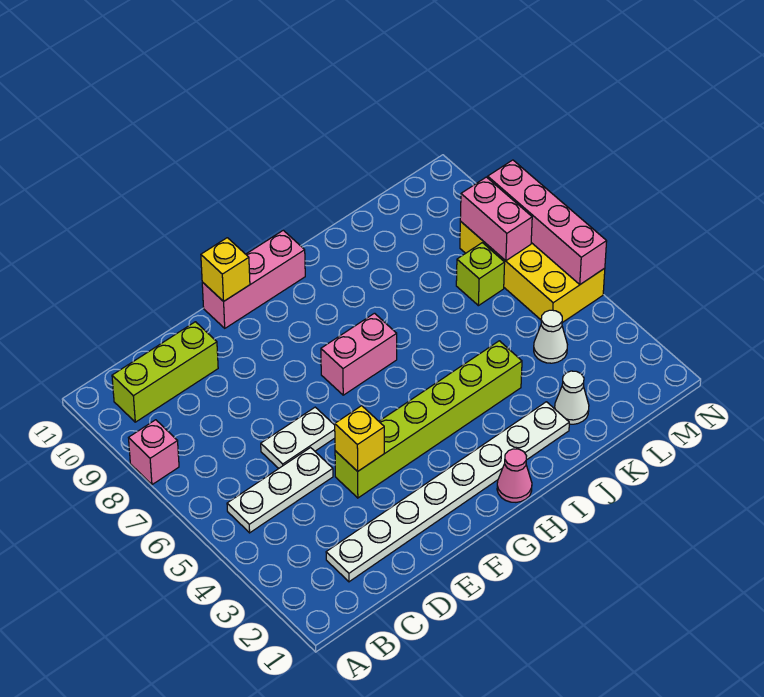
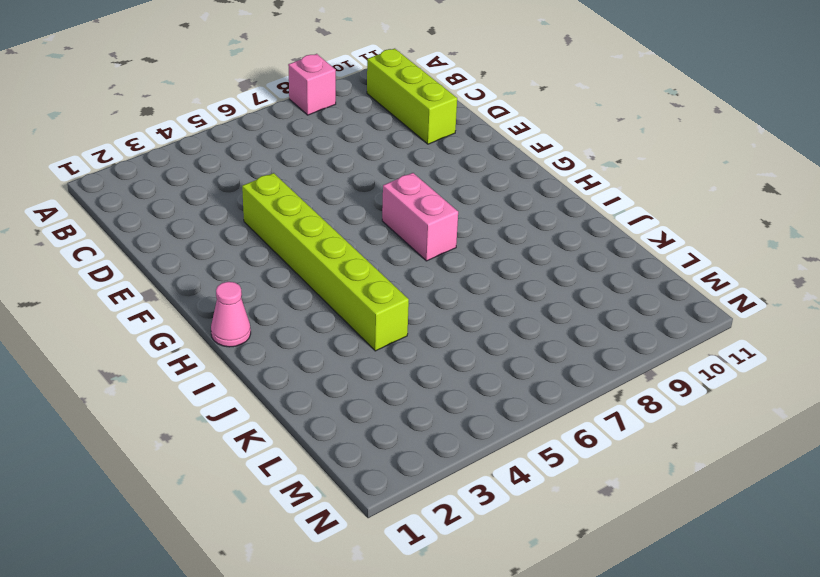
none -> white 1x3 plate [227,448,333,533]
none -> white 1x8 plate [326,402,569,582]
none -> white 1x2 plate [261,407,335,468]

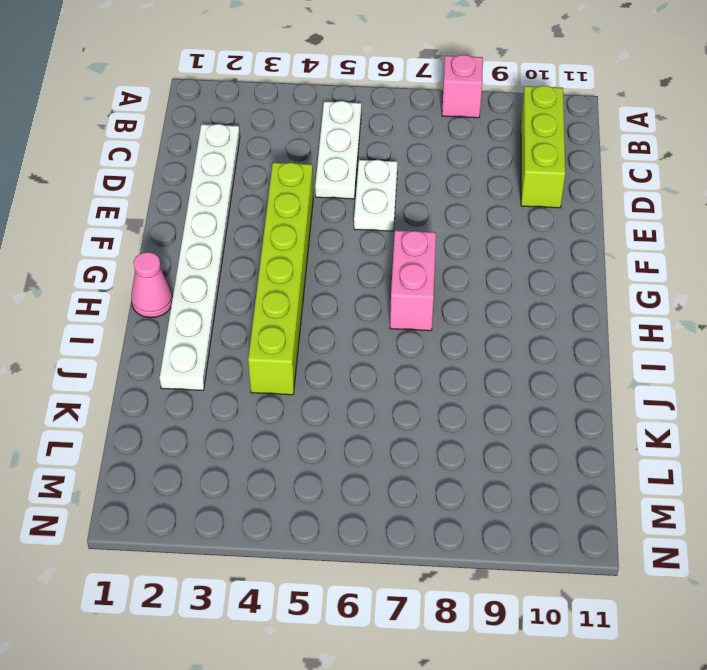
none -> pink 1x3 brick [202,230,305,328]
none -> white 1x1 cone [555,371,589,424]
none -> white 1x1 cone [534,310,567,363]

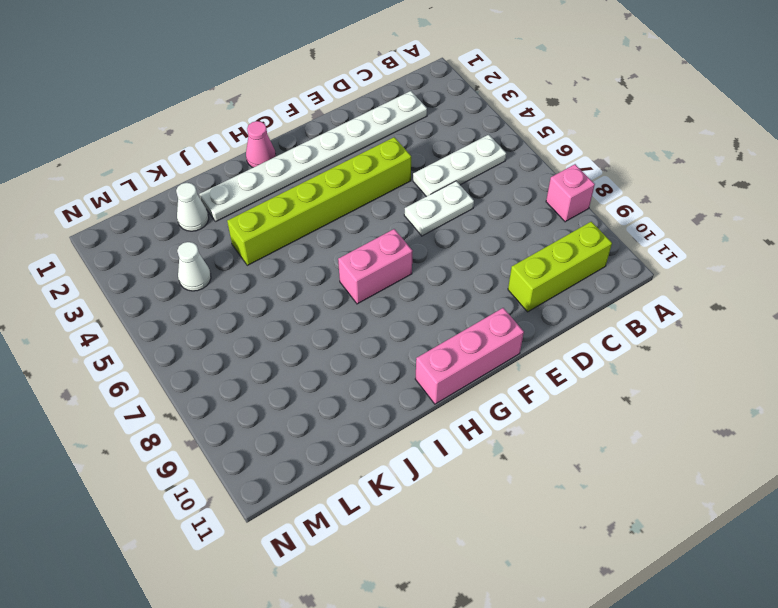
none -> lime 1x1 brick [456,243,505,306]
none -> yellow 2x4 brick [460,221,605,323]
none -> yellow 1x1 brick [335,406,384,471]

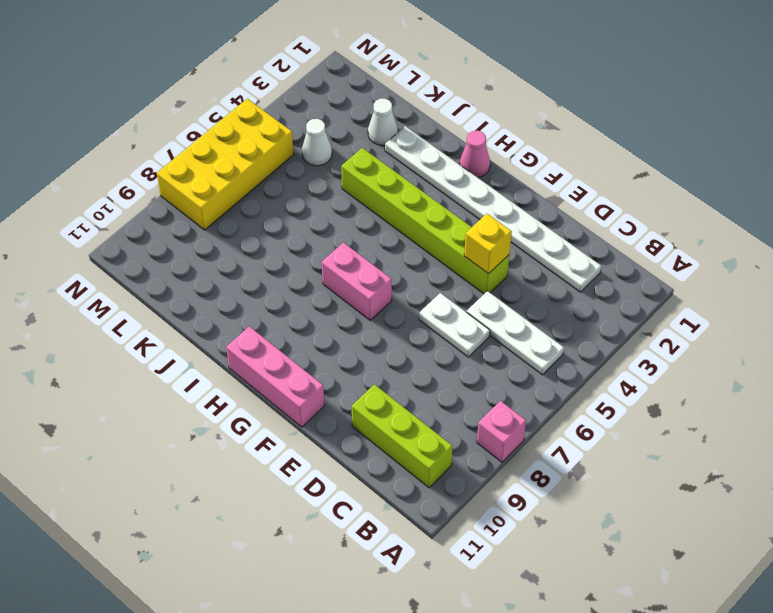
none -> lime 1x1 brick [456,243,505,306]
none -> yellow 1x1 brick [201,238,250,301]
none -> pink 1x2 brick [460,177,532,261]

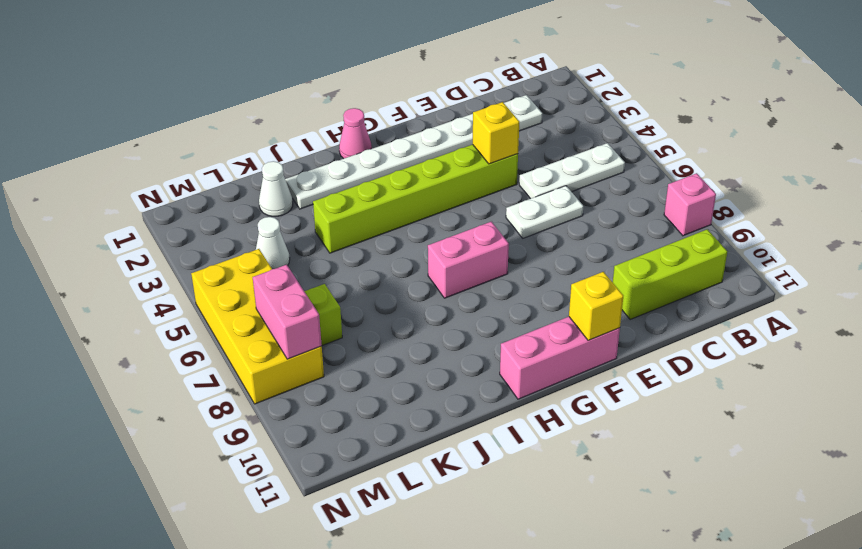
none -> pink 1x4 brick [488,160,607,284]

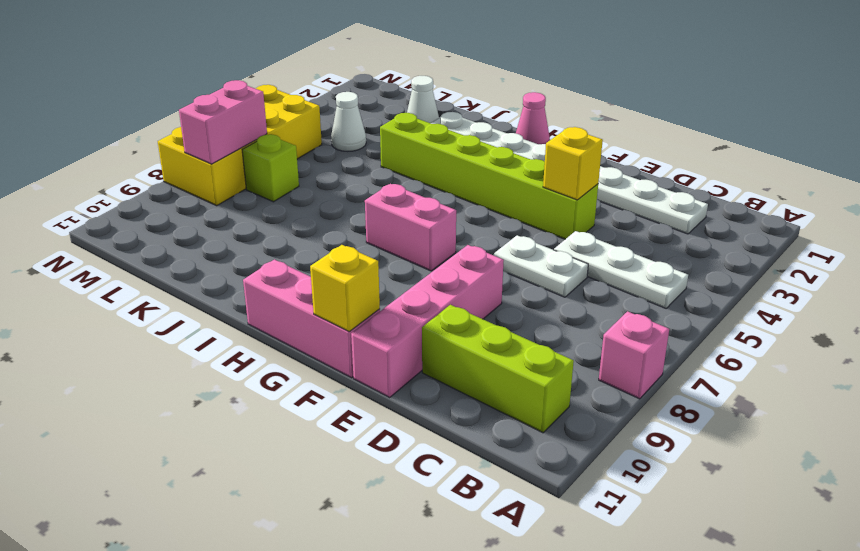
pink 1x4 brick [351,245,504,397] -> pink 1x4 brick moved to [488,160,607,284]

